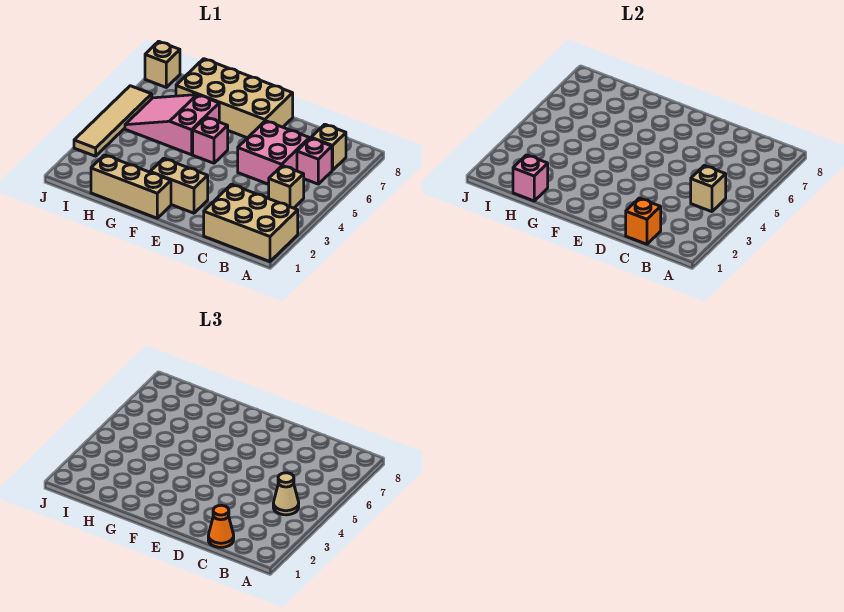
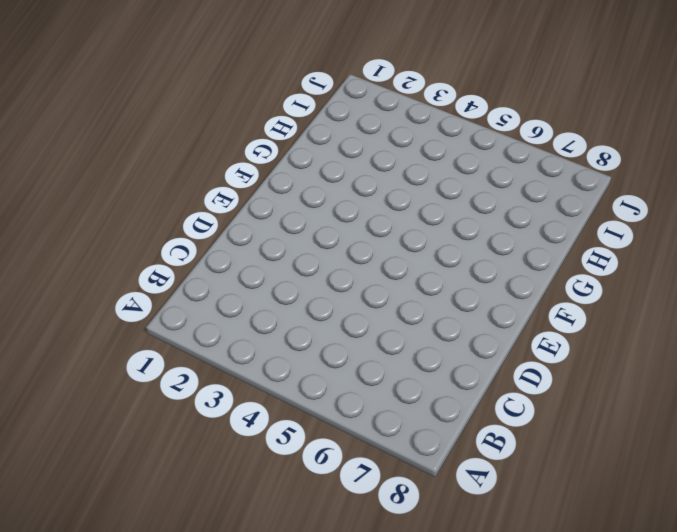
none -> tan 2x3 brick [204,184,298,262]
none -> tan 1x1 brick [268,166,304,208]
none -> pink 1x1 brick [297,138,332,184]

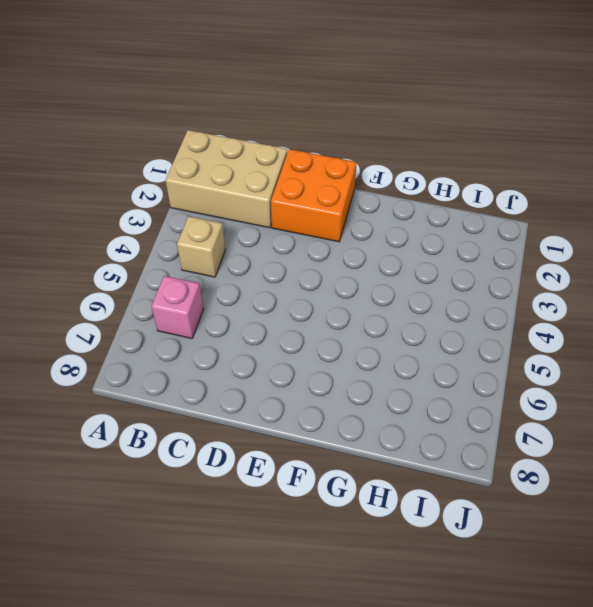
orange 2x2 brick [271,149,357,242] -> tan 1x2 brick [150,158,208,213]
none -> tan 1x1 brick [311,124,346,170]
none -> pink 2x2 brick [238,121,309,184]
none -> tan 2x4 brick [176,59,293,138]

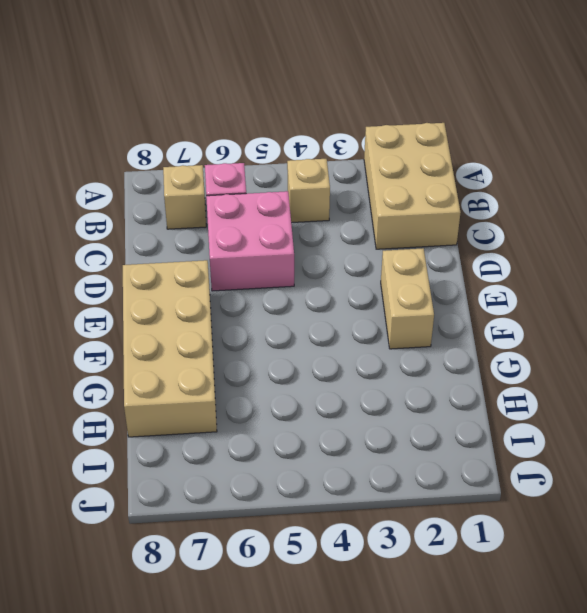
none -> tan 1x3 brick [91,155,171,218]
none -> pink 1x1 brick [193,117,228,163]
none -> pink 2x3 slope [125,95,219,155]

